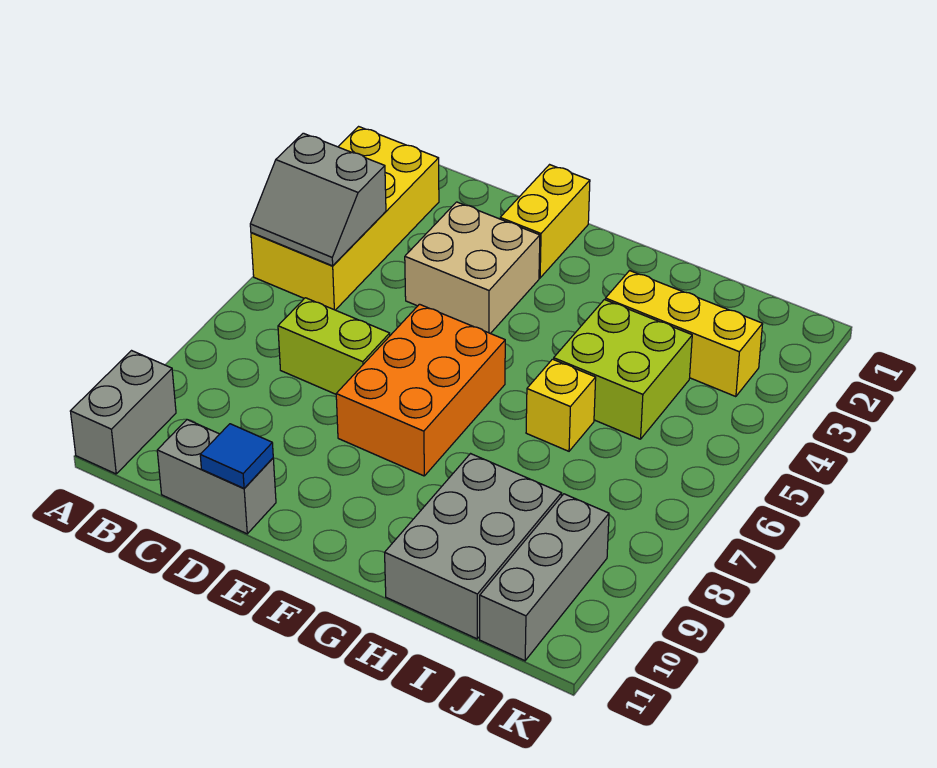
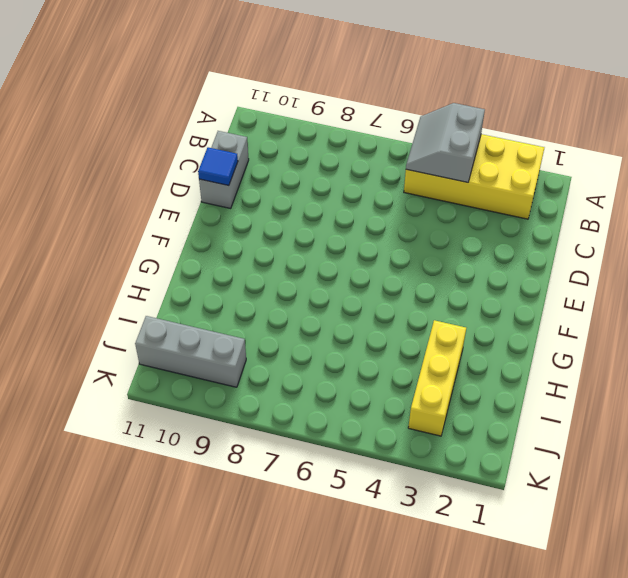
none -> grey 1x2 brick [70,351,176,474]
none -> lime 1x2 brick [278,298,390,394]
none -> tan 2x2 brick [405,202,540,333]

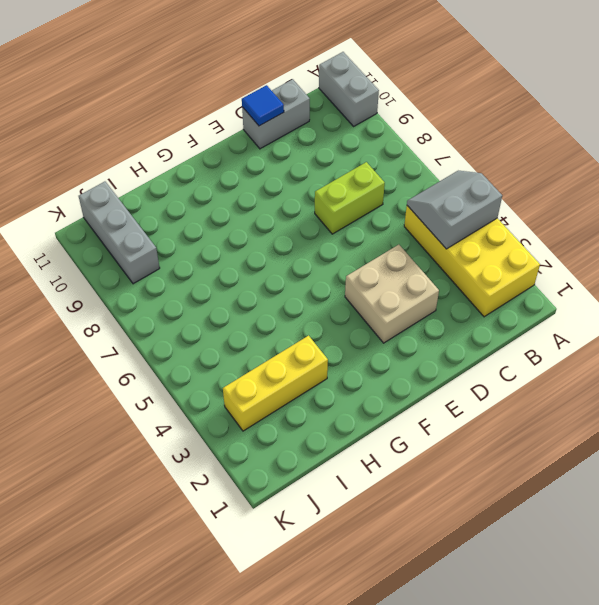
none -> yellow 1x2 brick [500,165,590,278]
none -> orange 2x3 brick [336,304,505,476]
none -> lime 2x2 brick [554,300,692,439]

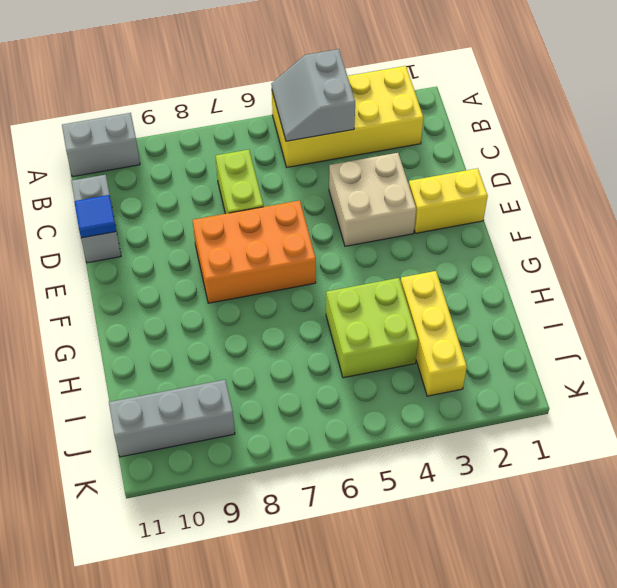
none -> yellow 1x1 brick [526,359,596,451]
none -> grey 2x3 brick [385,454,561,639]

